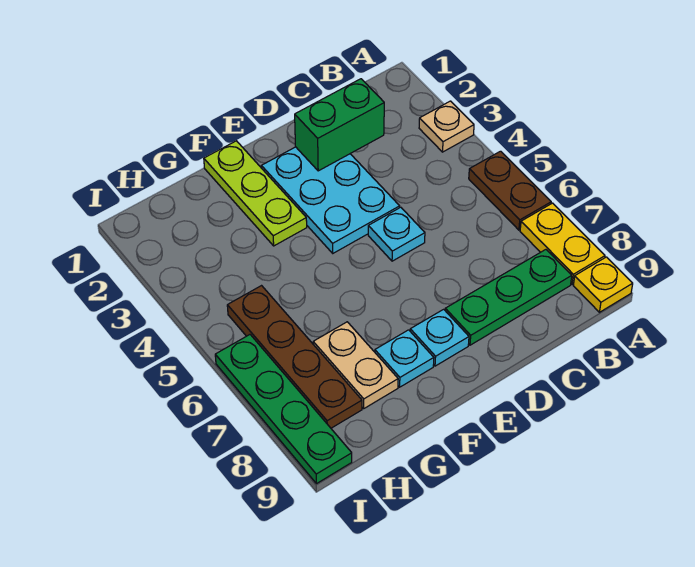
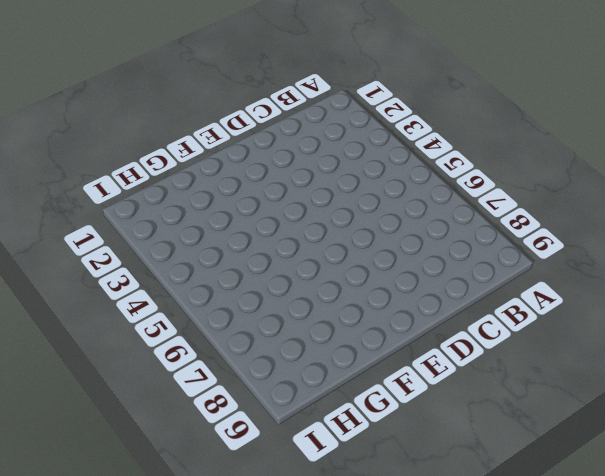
none -> tan 1x1 plate [419,101,474,152]
none -> brown 1x2 plate [469,151,551,230]
none -> yellow 1x2 plate [520,203,605,284]

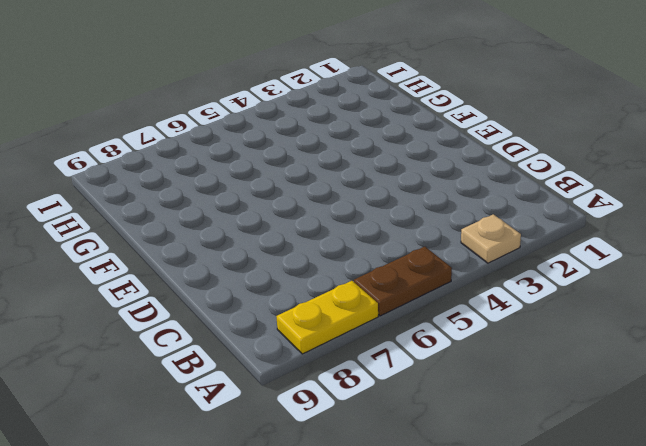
none -> yellow 1x1 plate [573,257,633,312]
none -> green 1x3 plate [445,250,572,345]
none -> cyan 2x3 plate [261,147,400,253]

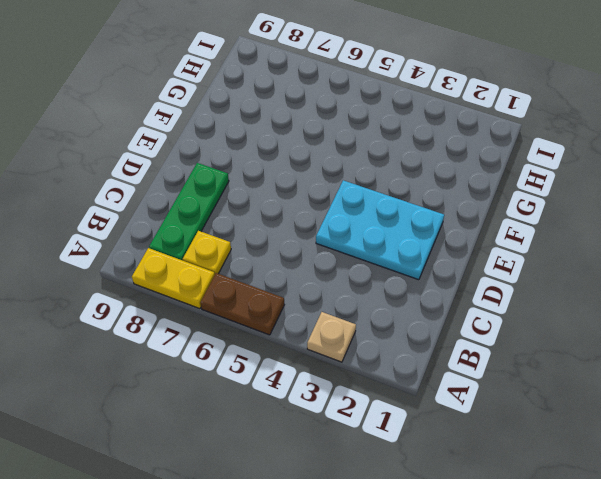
yellow 1x1 plate [183,231,231,274] -> yellow 1x1 plate moved to [573,257,633,312]
none -> cyan 1x1 plate [368,207,425,261]
none -> cyan 1x1 plate [410,309,469,366]
none -> lime 1x3 plate [204,141,307,246]

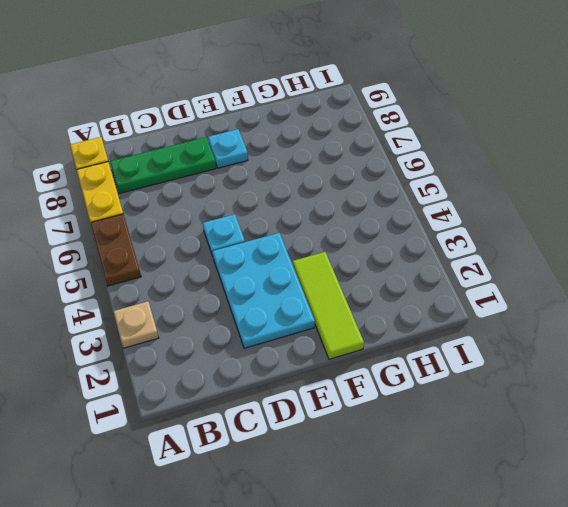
lime 1x3 tile [293,252,364,359] -> lime 1x3 plate [204,141,307,246]
none -> cyan 1x1 plate [375,330,434,387]
none -> tan 1x2 plate [313,322,398,408]
none -> brown 1x4 plate [227,286,362,428]

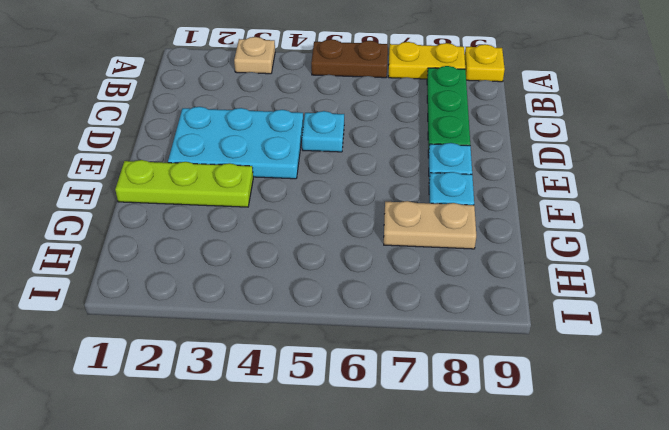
none -> brown 1x4 plate [227,286,362,428]
none -> green 1x4 plate [215,335,352,484]
none -> green 1x2 brick [295,79,384,171]

